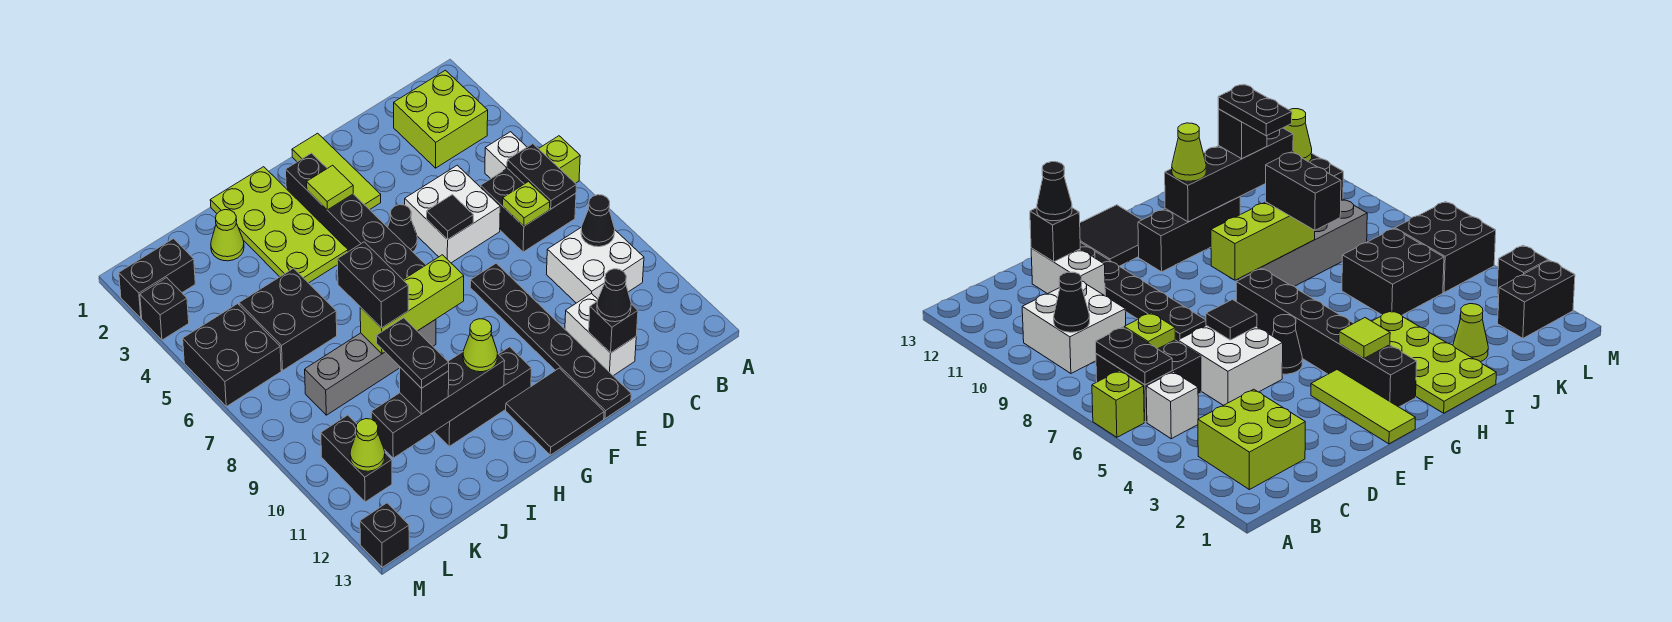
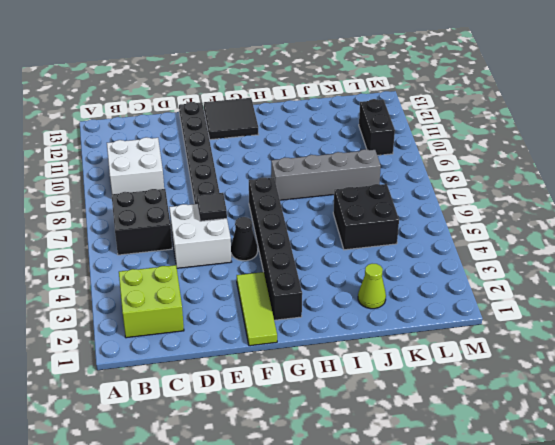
none -> lime 1x1 brick [539,136,580,183]
none -> white 1x1 brick [485,132,527,179]
none -> white 1x2 brick [565,293,636,376]
none -> black 1x3 brick [434,347,531,446]

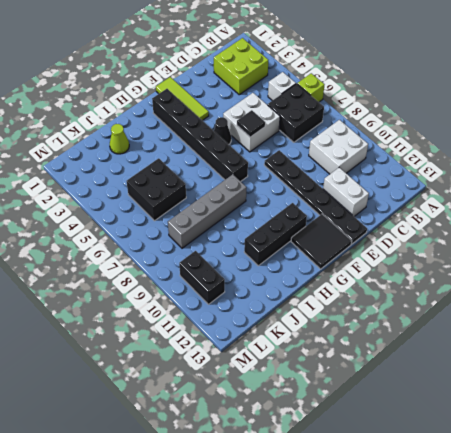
none -> lime 2x4 plate [210,167,348,283]
none -> black 1x2 brick [119,239,195,318]
none -> black 2x2 brick [183,304,281,406]
none -> black 1x1 brick [140,278,189,340]

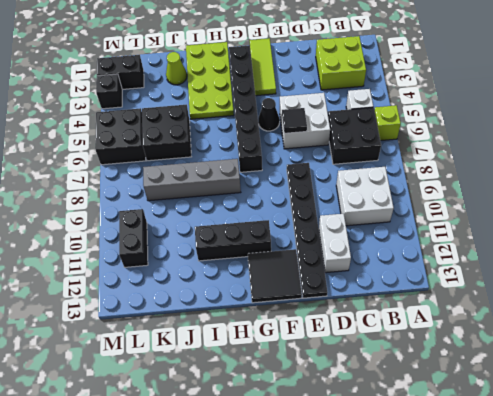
none -> black 1x1 brick [360,503,409,567]
none -> black 1x2 plate [507,144,576,209]
none -> black 1x1 cone [581,195,615,247]
none -> lime 1x1 plate [503,182,550,226]

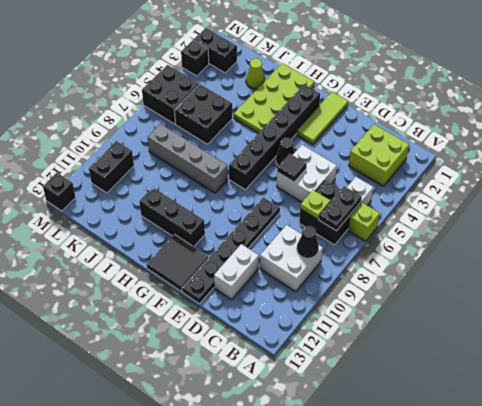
none -> black 1x1 brick [589,302,638,353]
none -> lime 1x1 tile [307,165,353,210]
none -> lime 1x3 brick [360,255,464,354]
none -> black 1x4 brick [371,352,505,458]

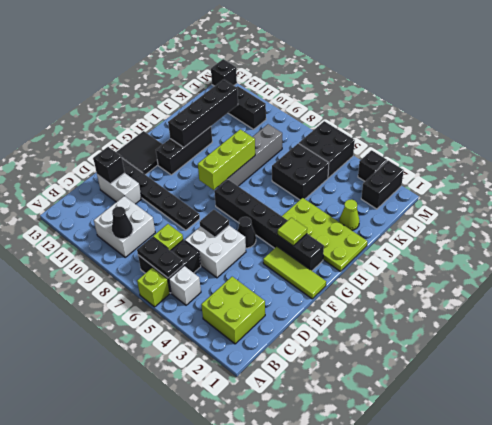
none -> lime 1x1 cone [350,419,385,471]
none -> black 1x1 cone [597,269,631,322]
none -> lime 1x1 cone [463,319,498,372]
none -> black 1x2 brick [337,242,408,328]

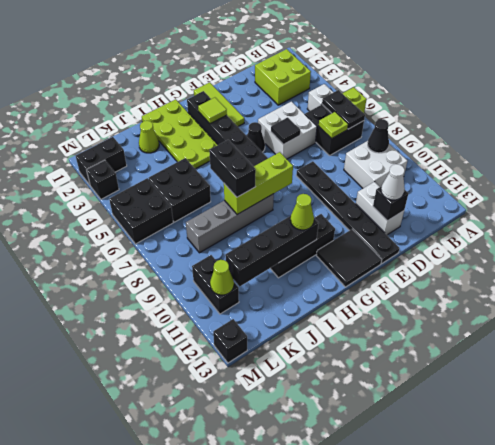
white 1x1 cone [381,164,405,200] -> black 1x1 cone [597,269,631,322]
none -> black 1x1 brick [400,367,449,414]
none -> black 1x2 plate [377,318,449,388]

